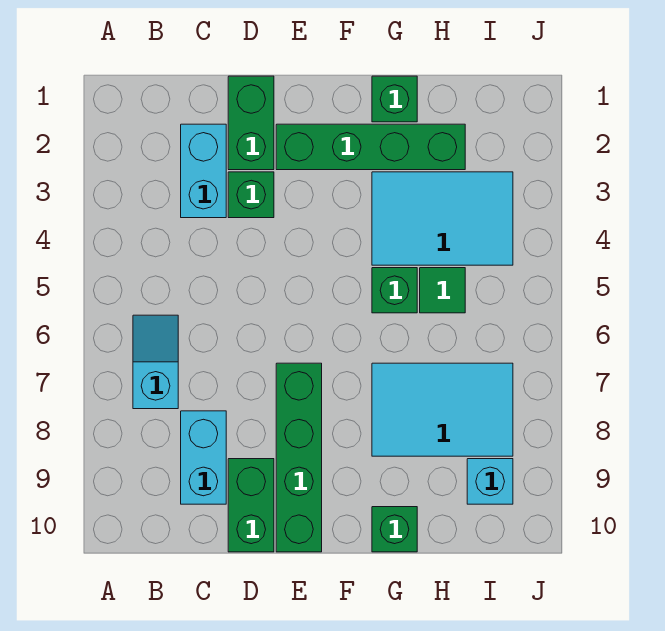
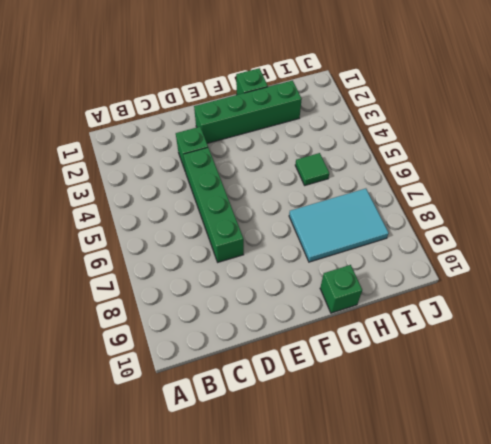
green 1x4 brick [183,148,244,262] -> green 1x4 brick moved to [276,363,322,552]
none -> cyan 1x2 slope [133,315,178,409]
none -> cyan 1x2 brick [181,124,226,218]
none -> cyan 1x2 brick [181,411,226,504]

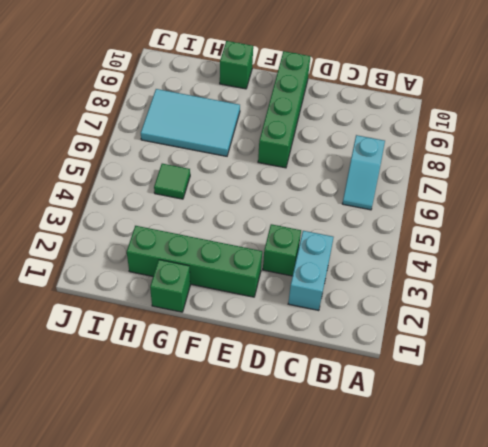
none -> cyan 1x2 brick [181,411,226,504]
none -> green 1x2 brick [228,76,274,170]
none -> green 1x2 brick [228,459,274,552]

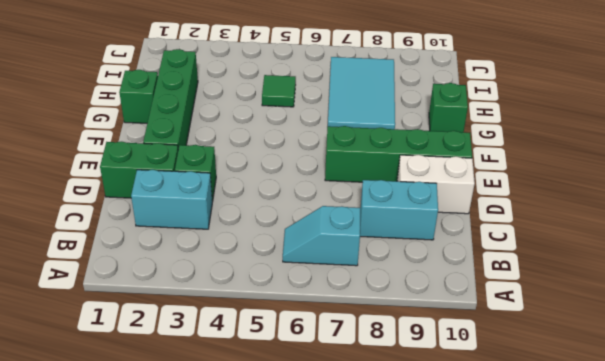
white 1x2 brick [397,155,475,214] -> green 1x2 brick [228,459,274,552]
none -> cyan 2x3 tile [372,172,513,265]
none -> green 1x1 brick [372,268,417,313]
none -> cyan 1x1 brick [467,459,513,504]

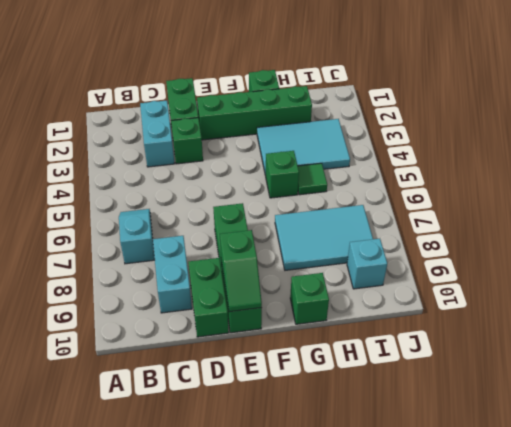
green 1x2 slope [220,230,262,312] -> none

